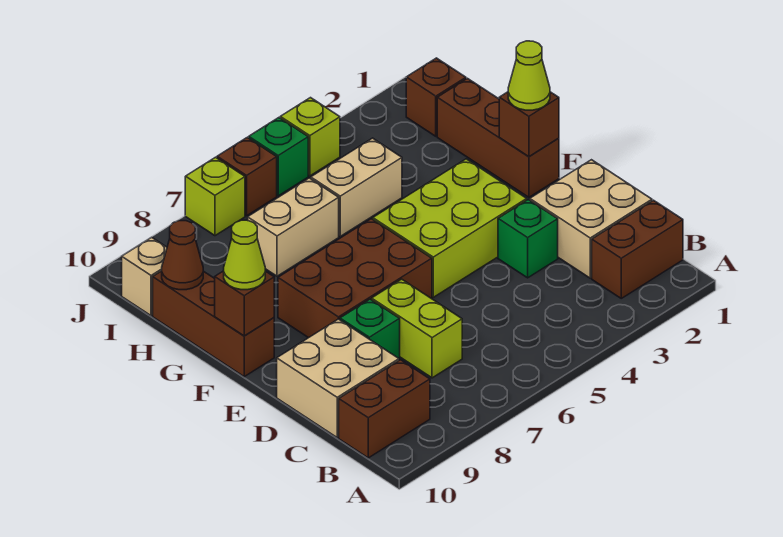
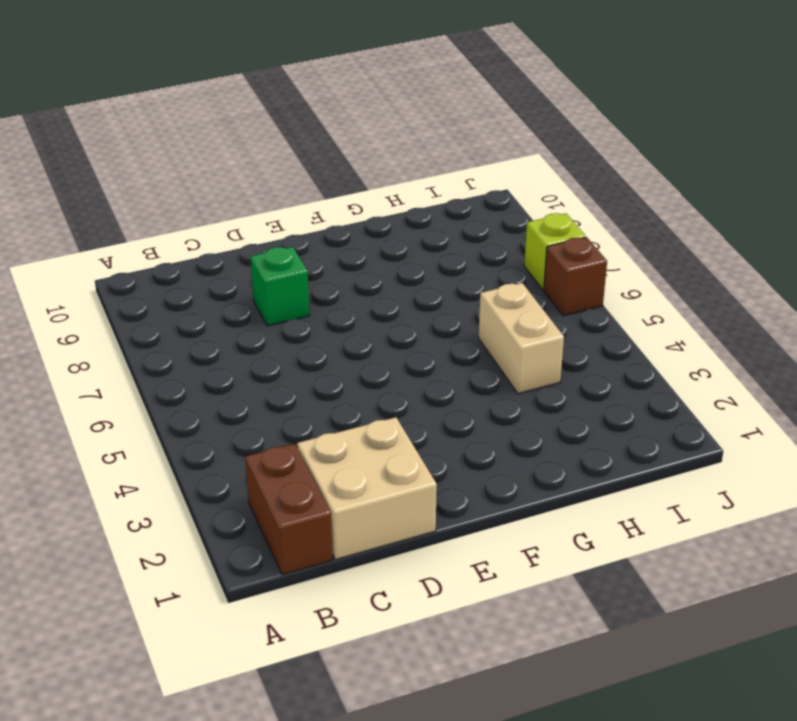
none -> brown 1x2 brick [339,360,430,458]
none -> lime 1x2 brick [372,279,462,378]
none -> tan 2x2 brick [277,319,399,437]

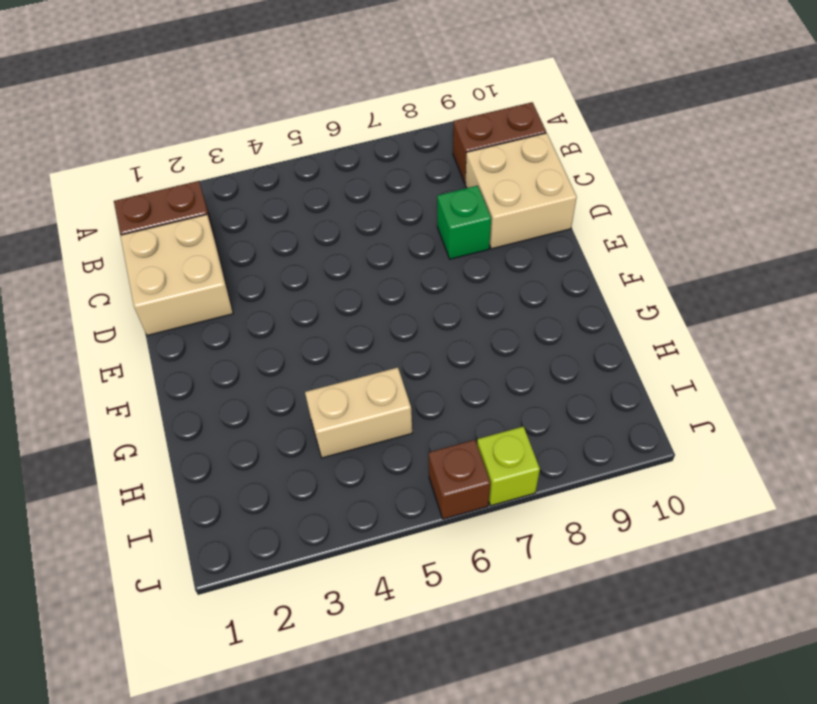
none -> lime 1x2 brick [372,279,462,378]
none -> green 1x1 brick [498,200,558,278]
none -> lime 2x3 brick [373,159,527,297]

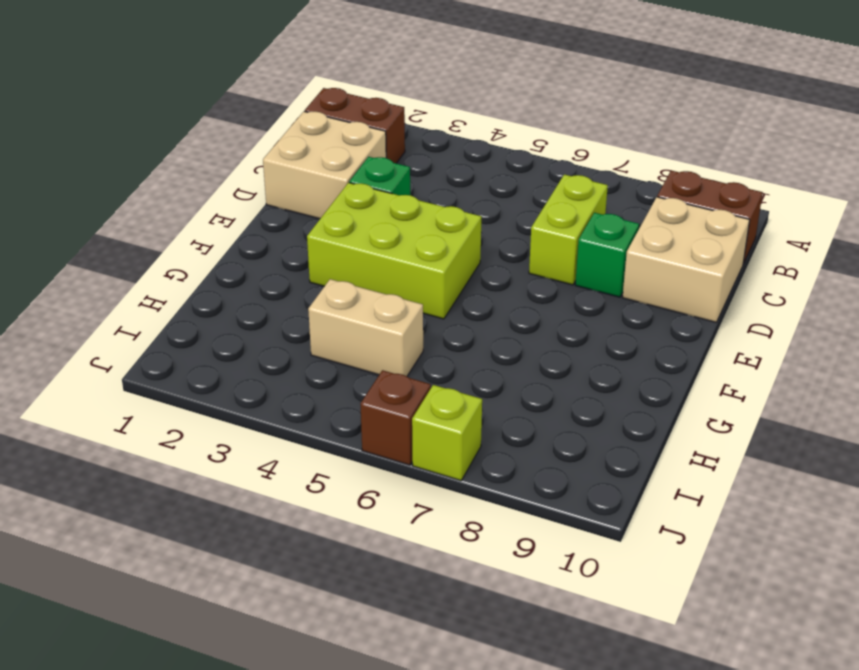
none -> brown 2x3 brick [278,219,432,338]
none -> brown 1x3 brick [437,78,559,197]
none -> brown 1x3 brick [153,271,274,377]

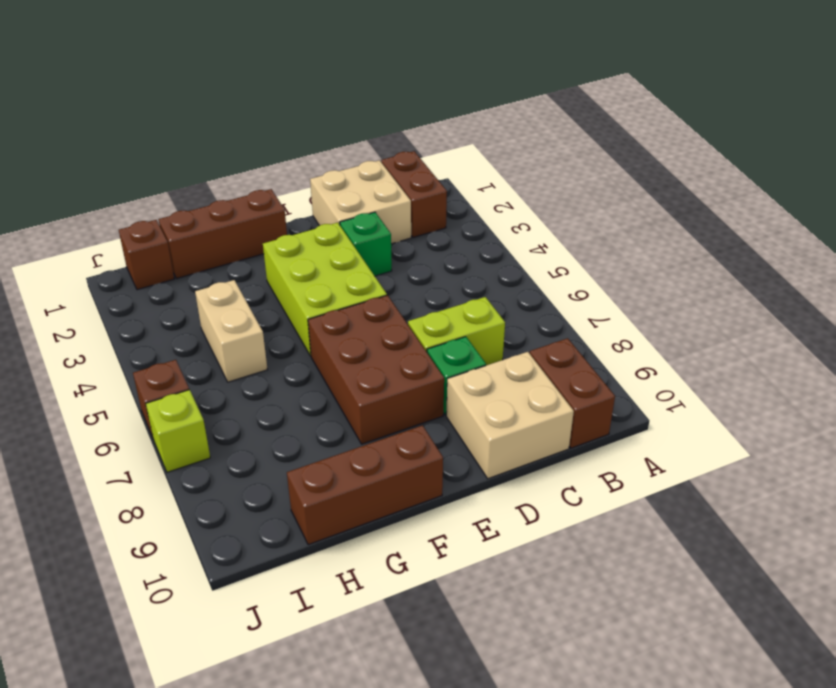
none -> tan 1x2 brick [248,178,339,276]
none -> tan 1x1 brick [122,237,167,316]
none -> lime 1x1 brick [280,98,340,176]

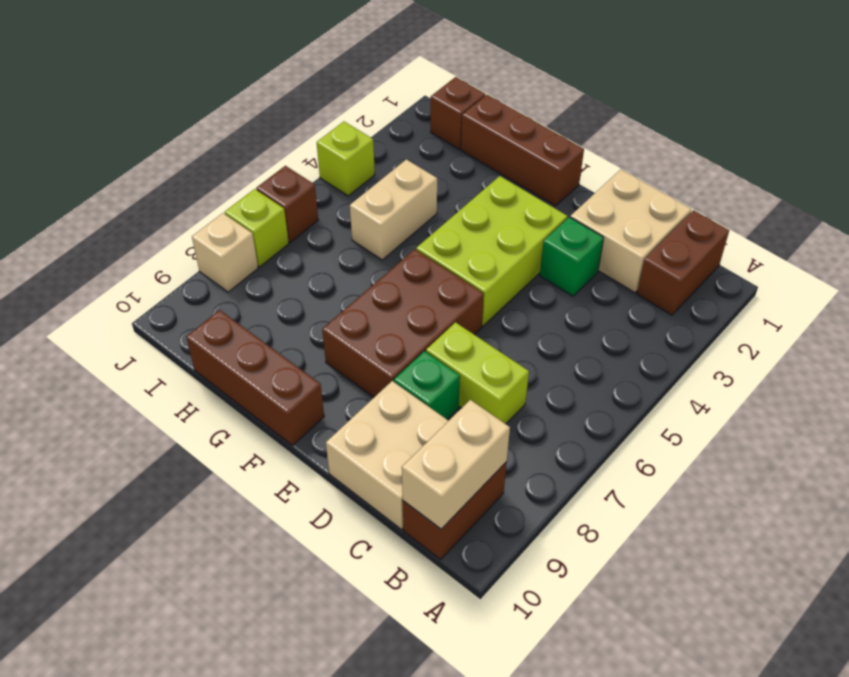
tan 1x2 brick [402,400,510,529] -> tan 1x2 brick moved to [248,178,339,276]
tan 1x1 brick [192,213,258,292] -> tan 1x1 brick moved to [122,237,167,316]
none -> green 1x1 brick [249,118,308,196]
none -> brown 1x1 brick [499,92,559,157]
none -> brown 1x1 brick [215,271,274,336]

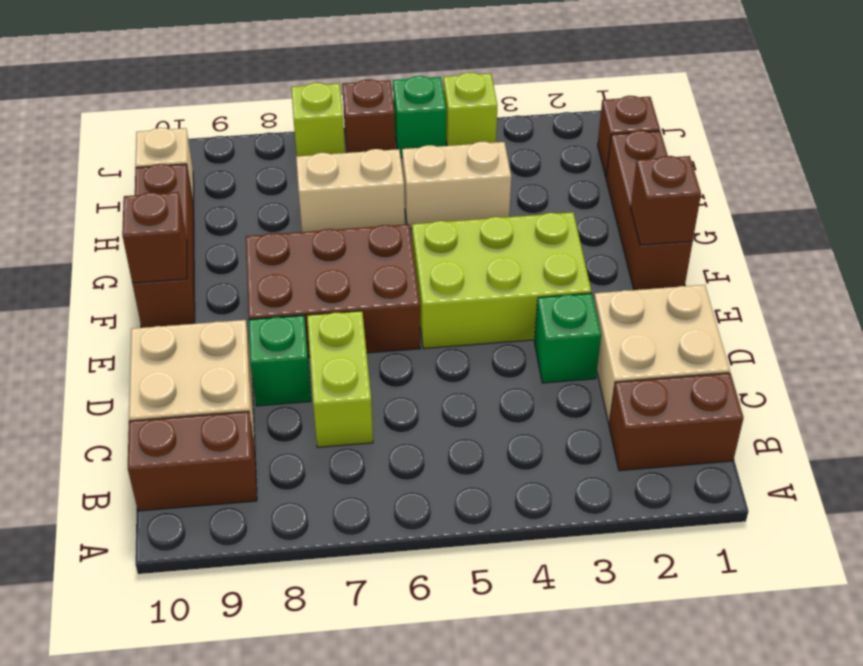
none -> brown 1x1 cone [162,221,203,290]
none -> lime 1x1 cone [508,41,550,110]
none -> lime 1x1 cone [224,220,265,290]

